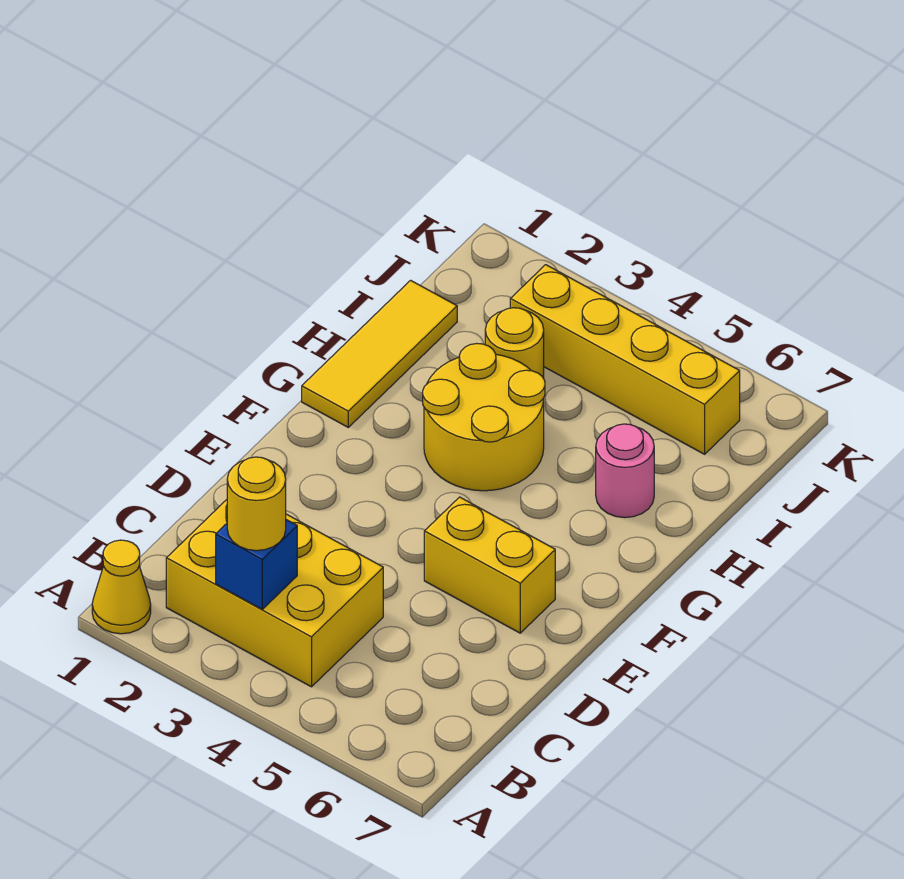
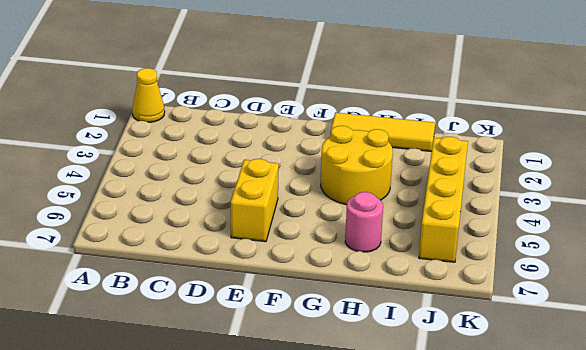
none -> yellow 2x3 brick [166,500,383,687]
none -> yellow 1x1 round brick [485,308,544,378]

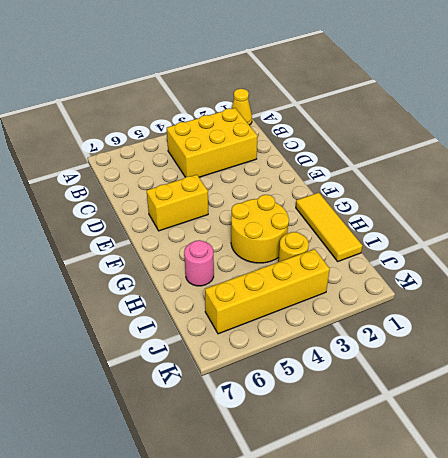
none -> blue 1x1 brick [216,520,297,609]
none -> yellow 1x1 round brick [227,457,286,551]

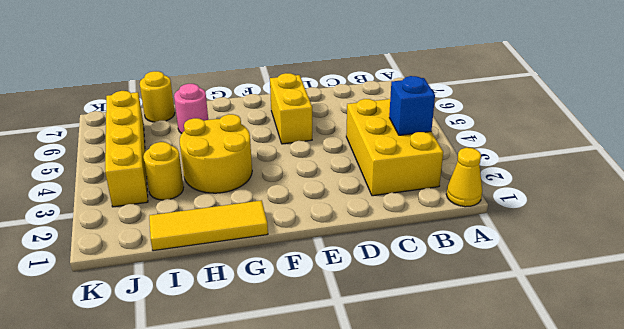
yellow 1x1 round brick [140,71,175,122] -> yellow 1x1 round brick moved to [227,457,286,551]

